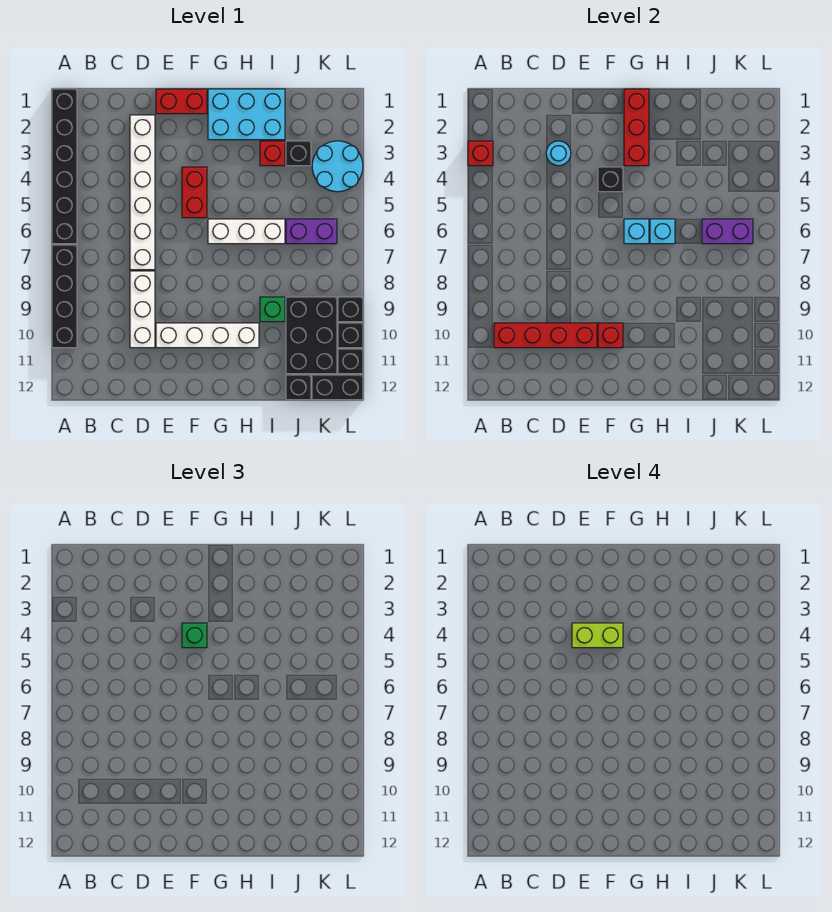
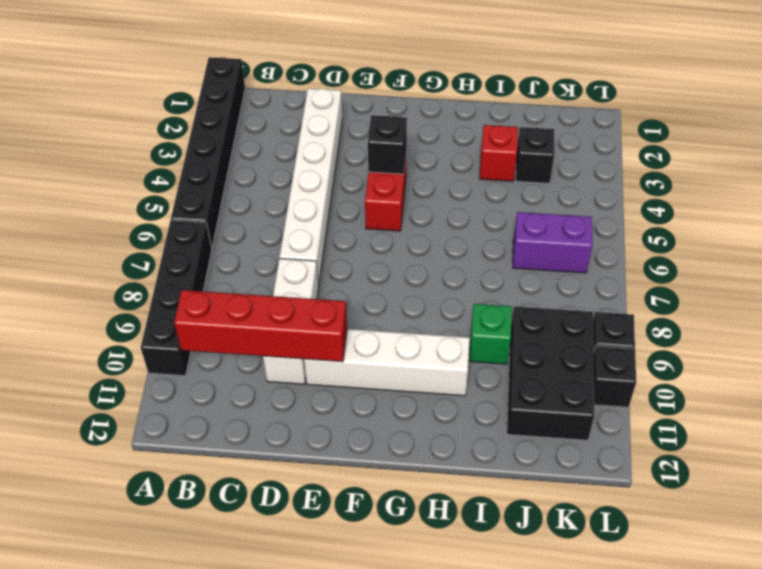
none -> red 1x2 brick [156,89,207,114]
none -> cyan 2x3 brick [208,89,285,140]
none -> white 1x3 brick [208,219,285,244]
none -> black 1x1 brick [286,375,311,400]

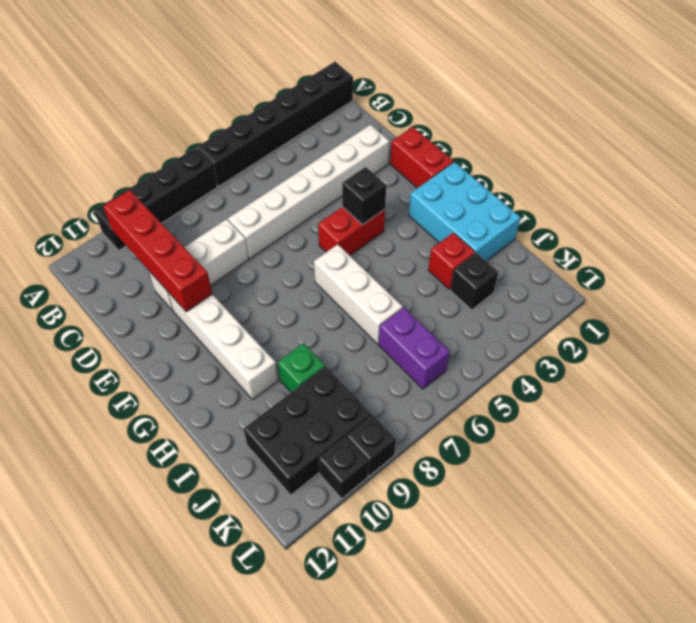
none -> black 1x1 brick [286,375,311,400]
none -> cyan 2x2 round brick [312,141,363,192]
none -> black 1x2 brick [312,375,363,400]
none -> black 1x1 brick [338,349,363,374]

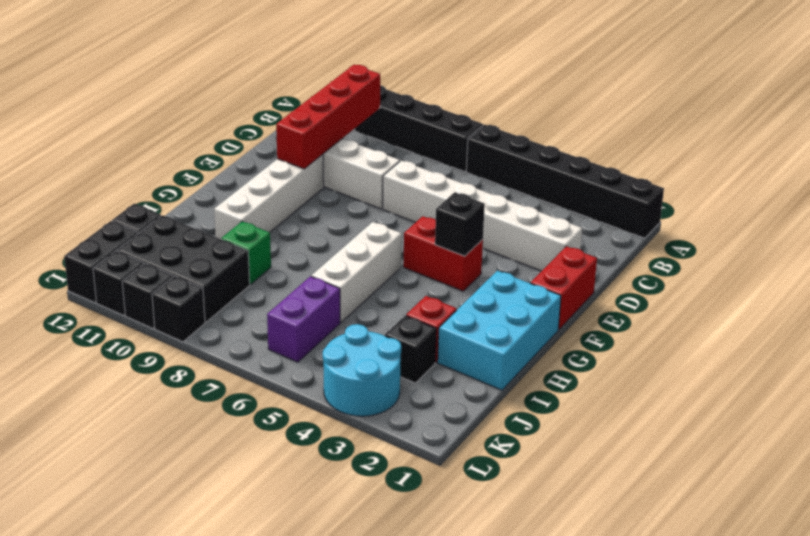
none -> red 1x1 brick [468,141,493,166]
none -> cyan 1x1 round brick [546,141,571,166]
none -> red 1x1 brick [598,323,623,348]
none -> red 1x3 brick [624,89,649,166]

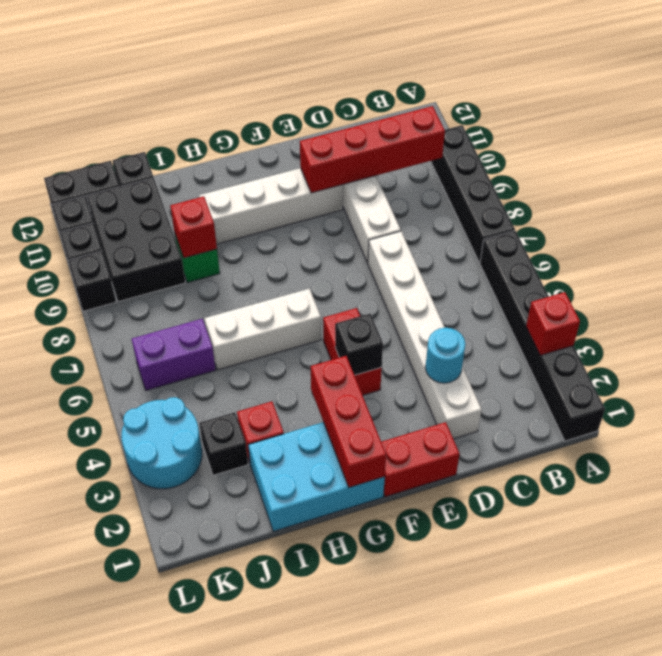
red 1x1 brick [170,196,217,258] -> red 1x1 brick moved to [598,323,623,348]
none -> cyan 1x1 brick [624,219,649,244]
none -> cyan 1x1 brick [650,219,675,244]
none -> purple 1x2 brick [702,219,753,244]
none -> green 1x1 brick [182,623,207,648]

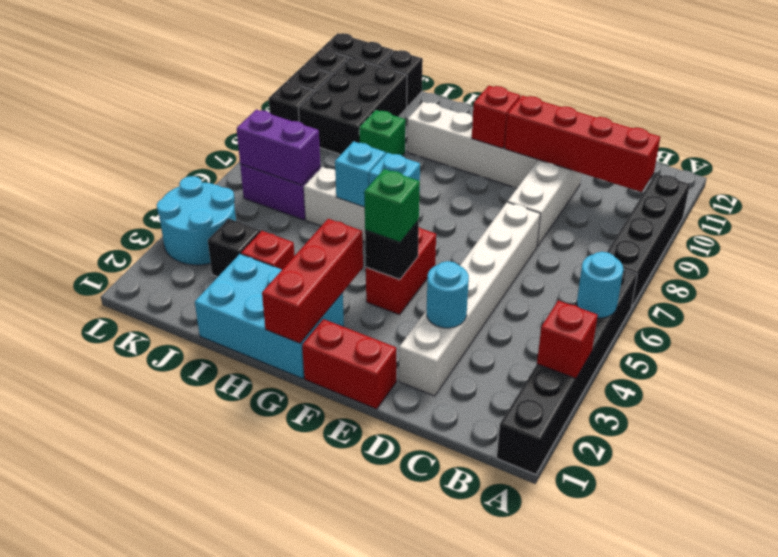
cyan 1x1 round brick [577,252,623,318] -> none
none -> lime 1x2 brick [572,623,623,648]

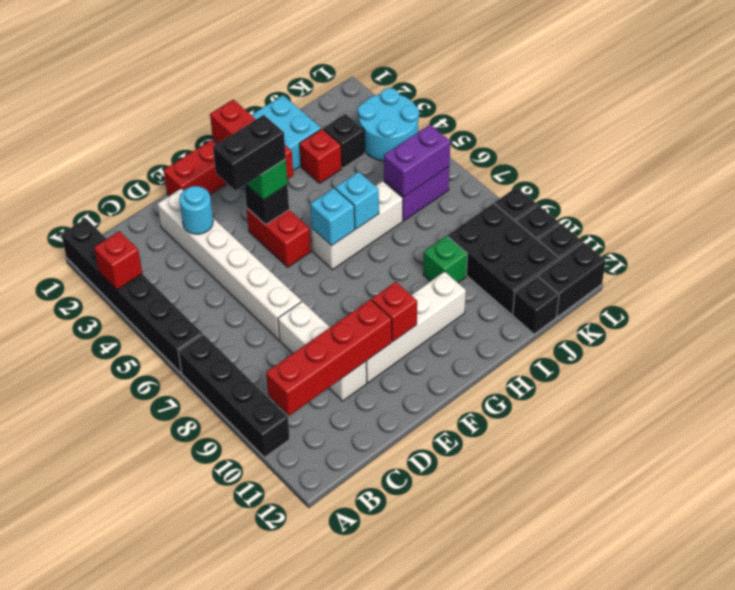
black 1x2 brick [213,115,286,191] -> lime 1x2 brick [572,623,623,648]

